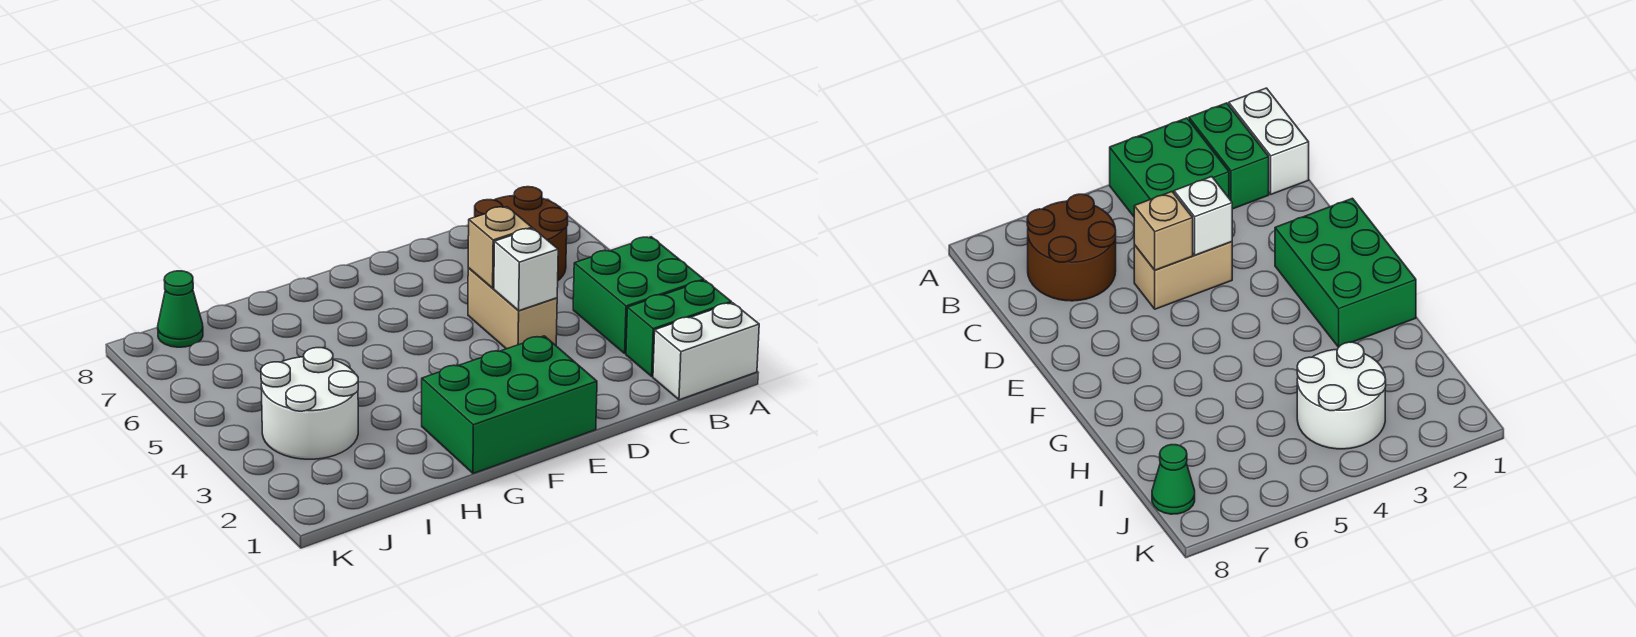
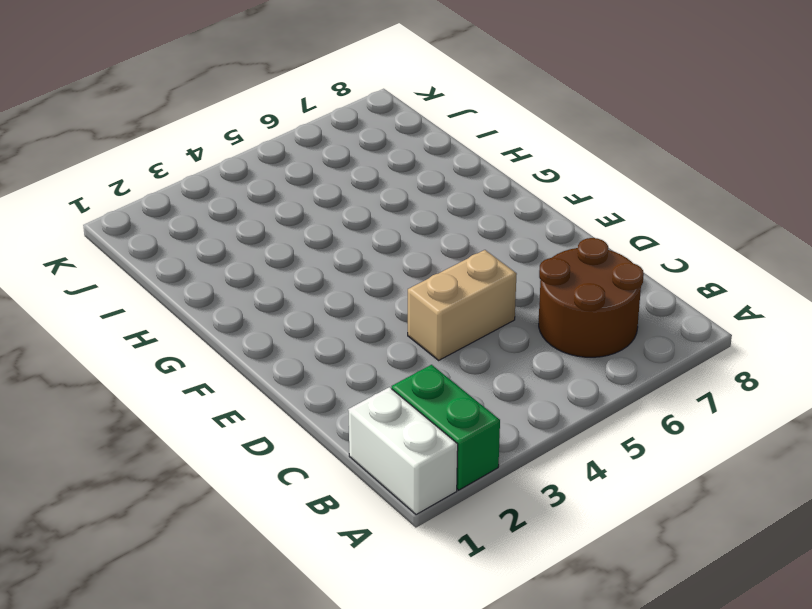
none -> green 2x2 brick [573,237,704,354]
none -> green 2x3 brick [422,336,597,473]

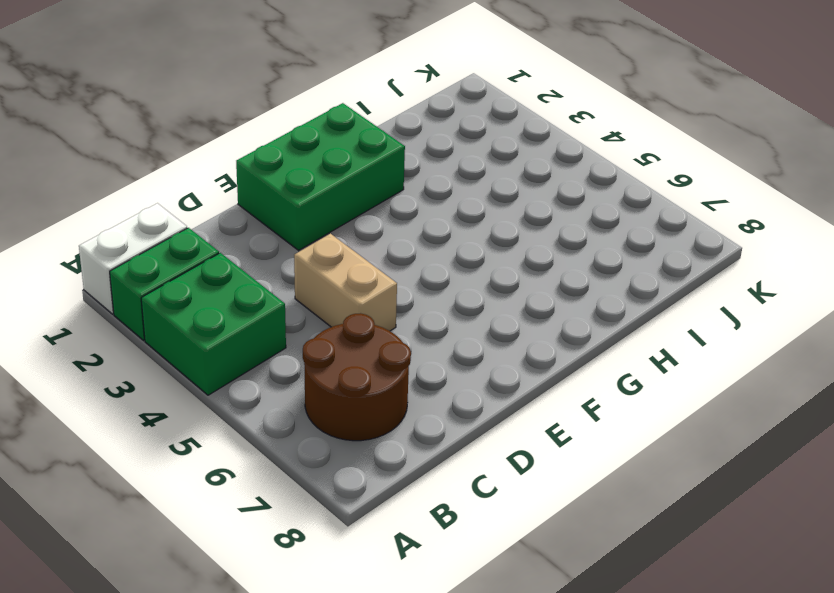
none -> white 2x2 round brick [261,348,358,459]
none -> green 1x1 cone [158,271,203,347]

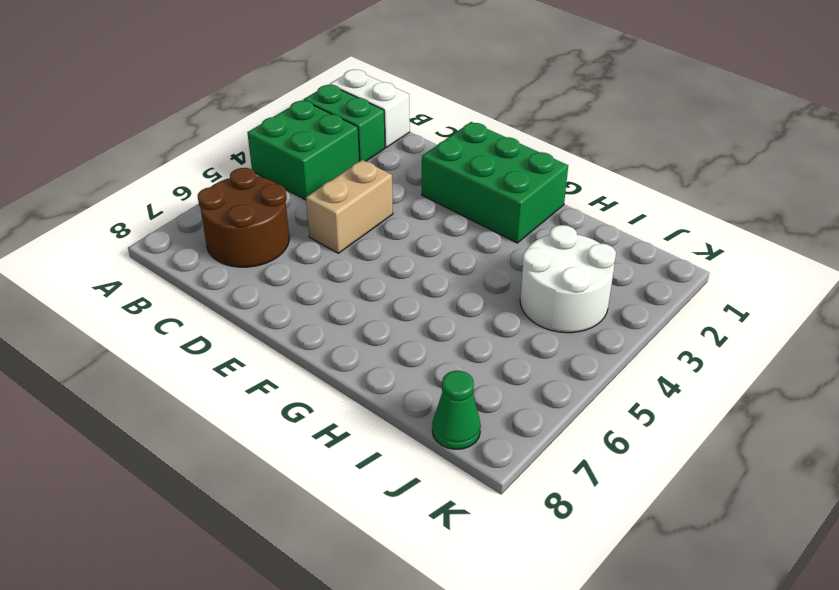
none -> white 1x1 brick [494,229,558,311]
none -> tan 1x1 brick [468,207,532,288]

